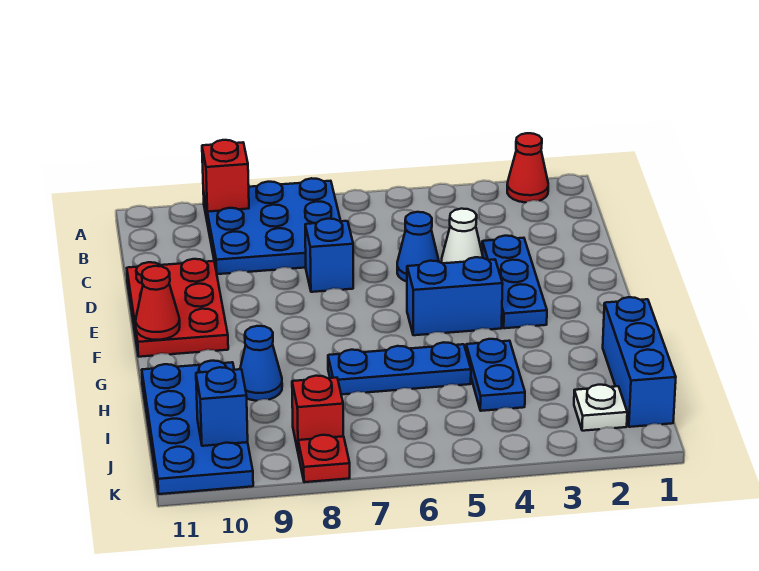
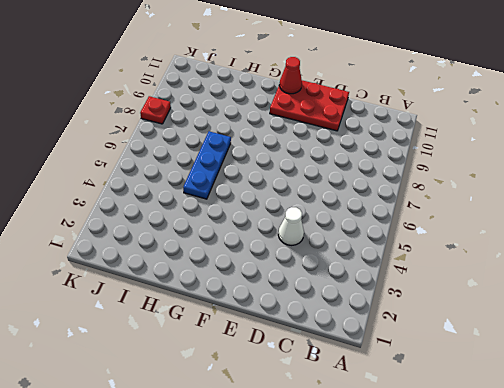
none -> red 1x1 cone [507,133,548,202]
none -> blue 3x3 plate [203,178,341,274]
none -> blue 1x3 plate [482,236,547,328]

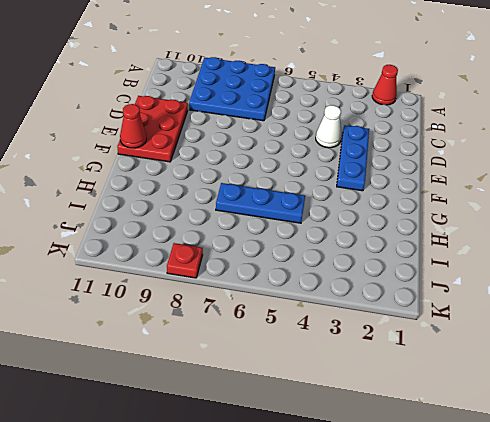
none -> blue 1x1 cone [397,212,439,282]
none -> blue 1x1 brick [305,219,353,292]
none -> blue 1x2 brick [407,257,503,335]

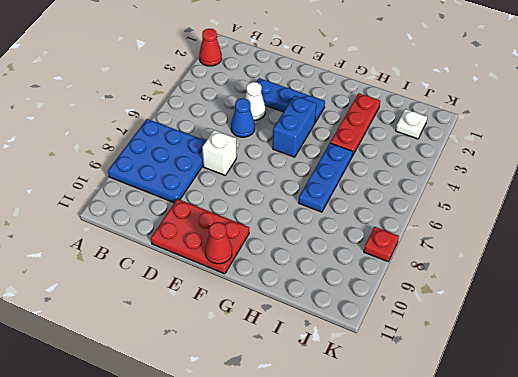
white 1x1 brick [202,130,237,175] -> blue 1x1 brick [305,219,353,292]
red 1x3 plate [330,93,380,156] -> blue 1x2 plate [466,339,525,411]
none -> blue 1x3 brick [603,297,676,427]
none -> blue 1x1 cone [240,326,282,401]
none -> blue 2x4 plate [142,361,253,494]

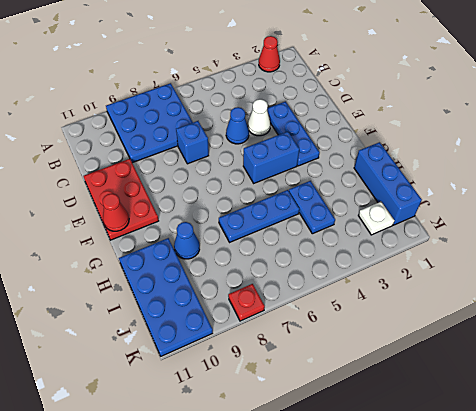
none -> red 1x1 brick [292,376,343,451]
none -> red 1x1 brick [202,140,249,212]
none -> blue 1x1 brick [196,367,248,446]

